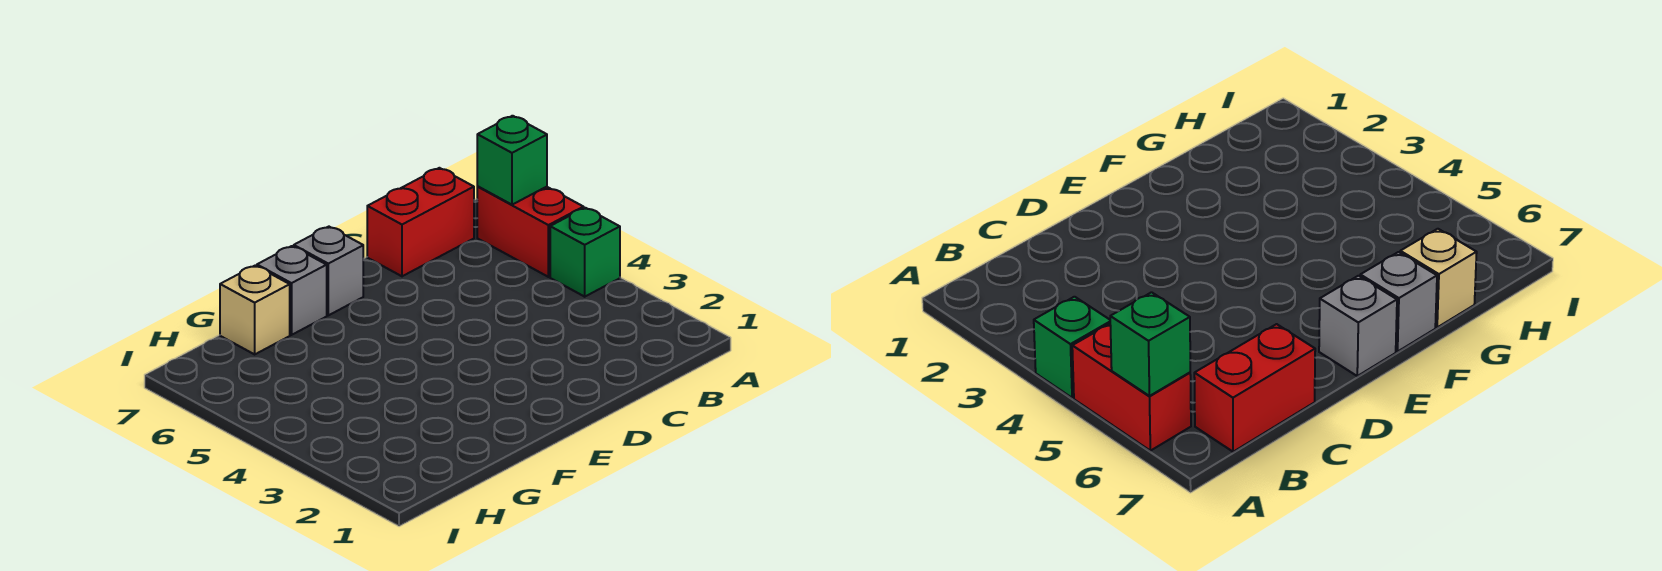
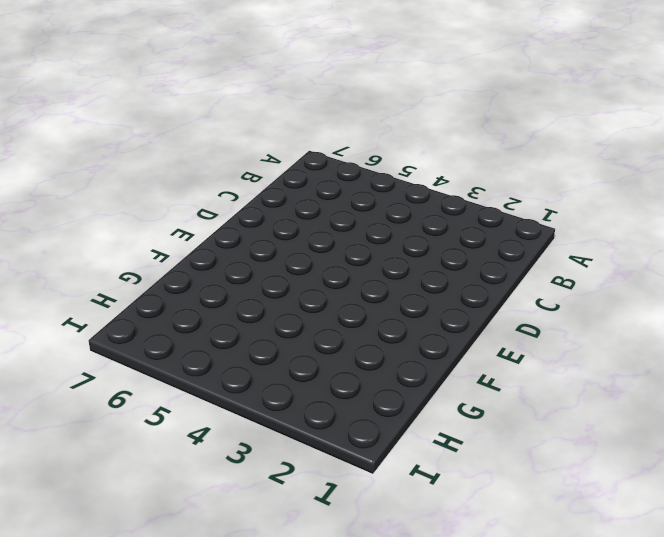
none -> green 1x1 brick [550,208,620,297]
none -> red 1x2 brick [477,187,584,277]

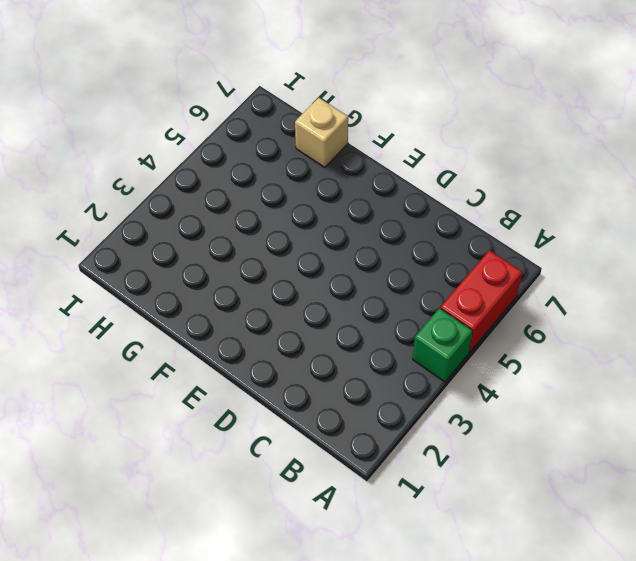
none -> red 1x2 brick [367,168,474,276]
none -> grey 1x1 brick [294,227,363,315]

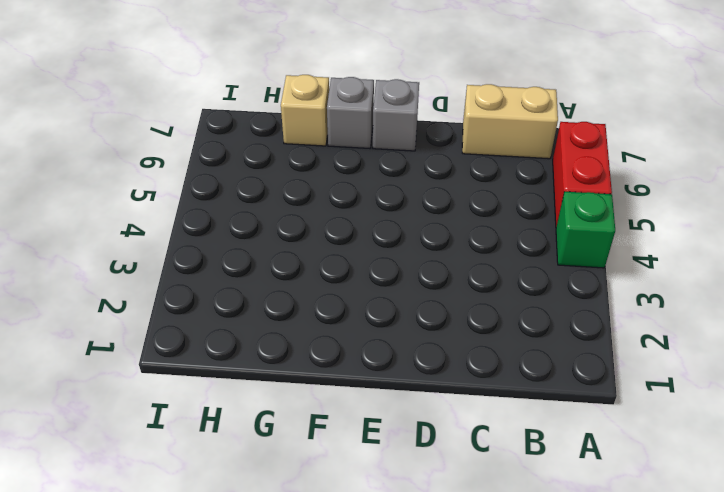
tan 1x2 brick [462,84,558,159] -> red 1x2 brick [367,168,474,276]
none -> green 1x1 brick [477,116,547,205]

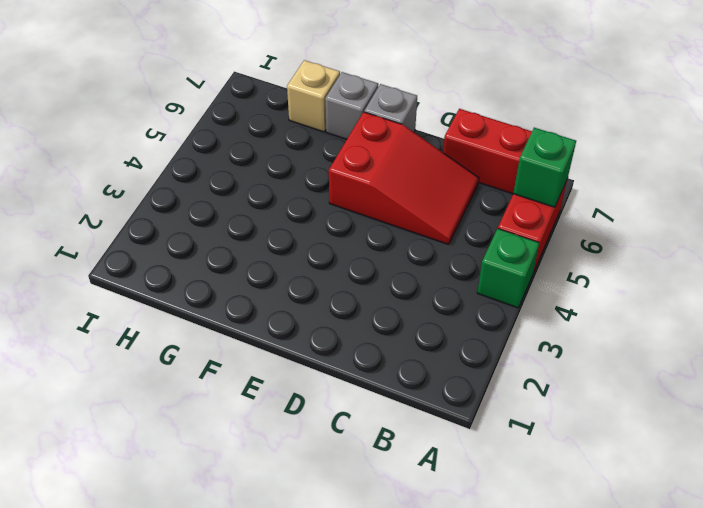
red 2x3 slope [329,112,479,245] -> none

